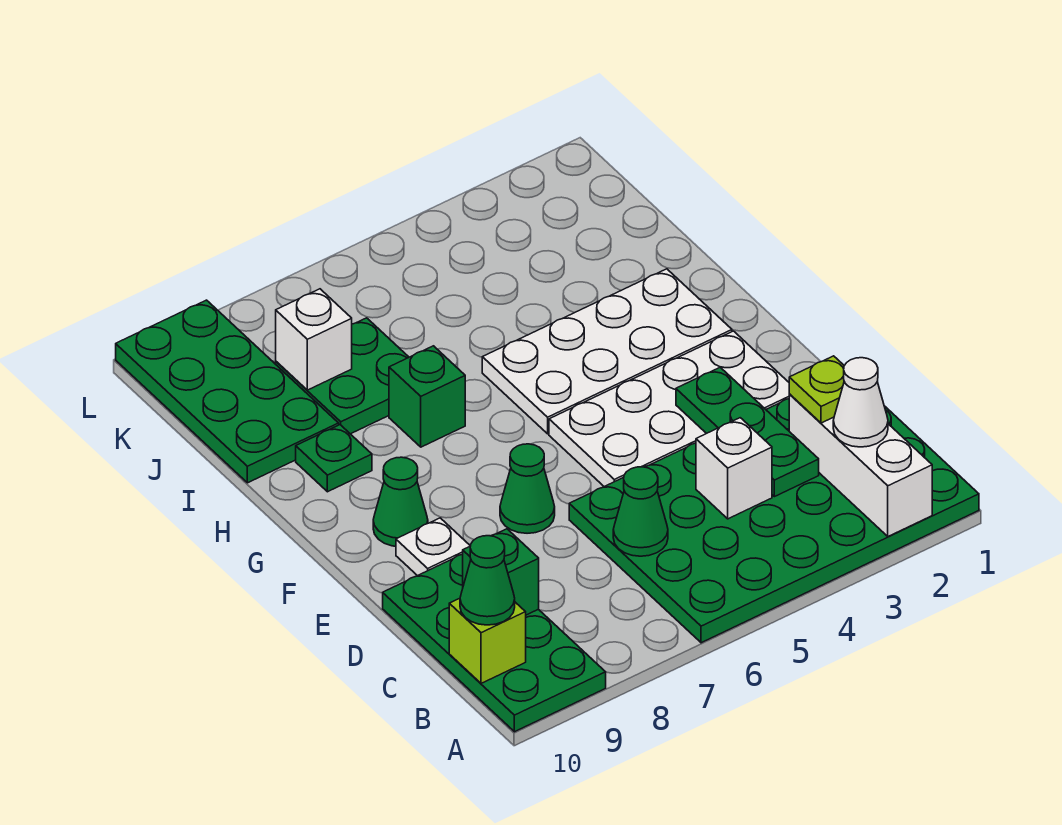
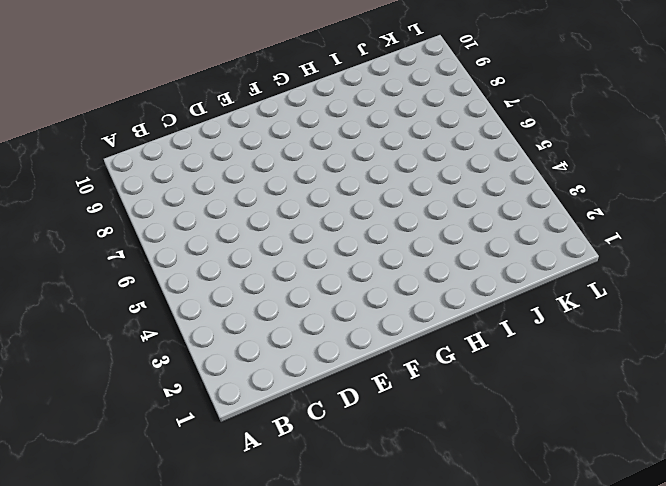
none -> green 4x6 plate [569,399,979,643]
none -> green 2x4 plate [383,554,606,732]
none -> white 2x4 plate [549,331,789,487]

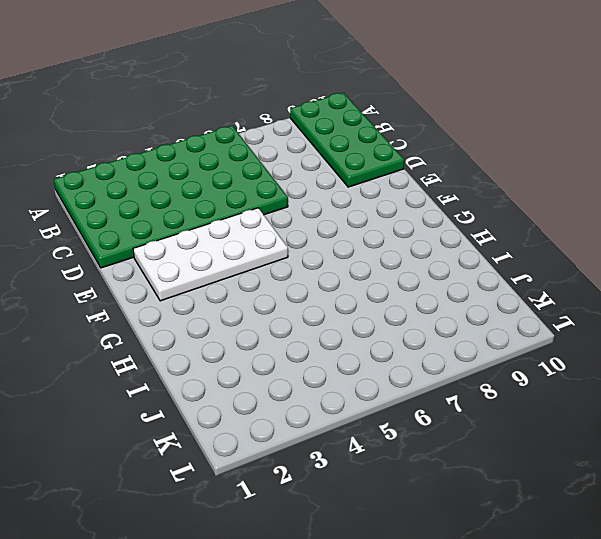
none -> green 1x1 cone [500,444,555,533]
none -> white 1x1 plate [396,518,470,576]
none -> green 1x1 cone [373,457,428,546]

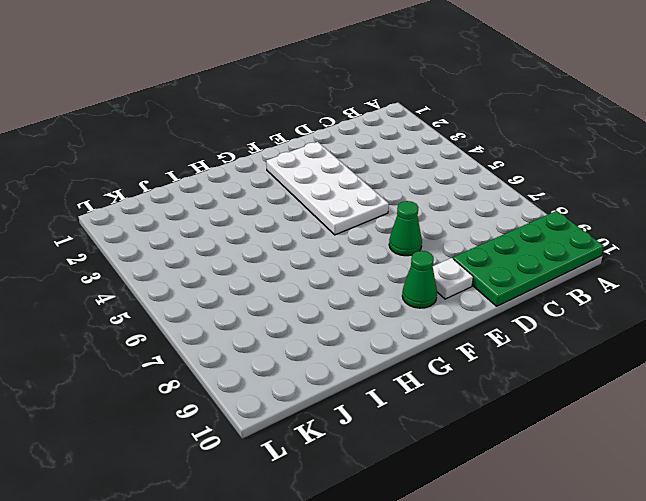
none -> green 4x6 plate [569,399,979,643]
none -> white 2x4 plate [482,269,732,434]
none -> green 1x1 brick [389,346,465,447]

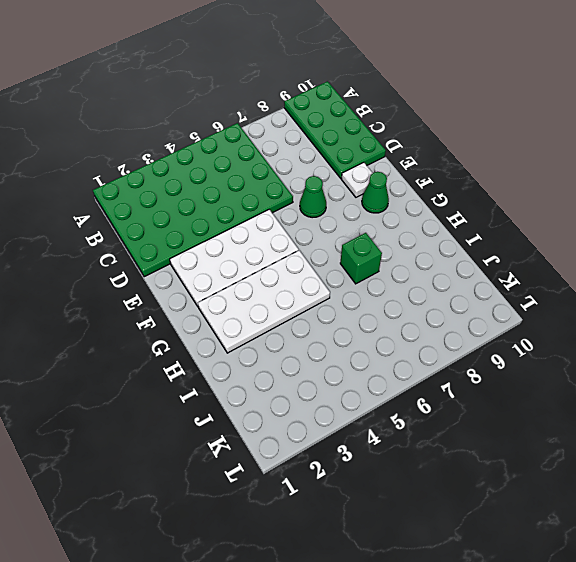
none -> green 1x1 plate [296,425,372,492]
none -> green 2x2 plate [276,318,409,434]
none -> green 2x4 plate [116,300,339,483]

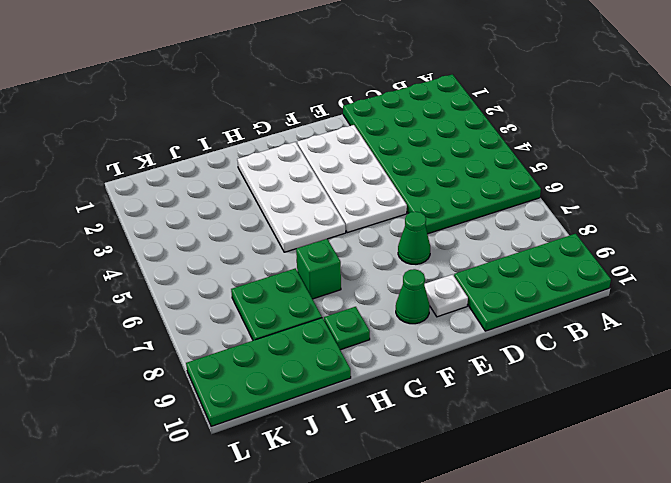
none -> white 1x3 brick [789,394,932,536]
none -> lime 1x1 brick [449,598,526,683]
none -> green 1x3 plate [676,367,819,497]

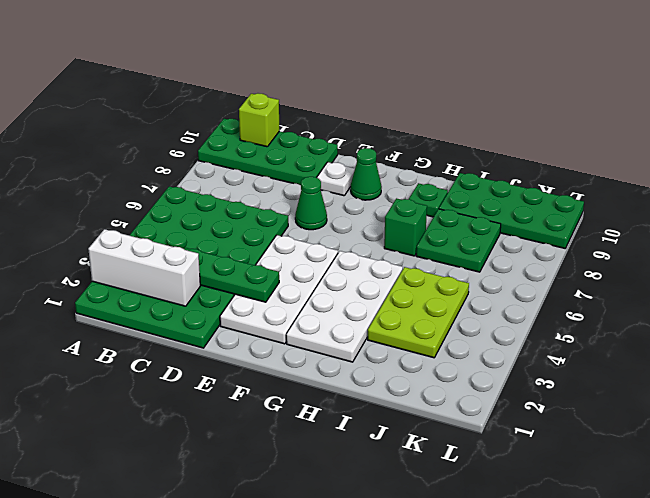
lime 2x3 plate [368,267,469,358] -> none
none -> white 1x1 brick [696,418,772,519]
none -> green 1x1 cone [613,467,668,556]
none -> green 1x1 brick [463,529,539,615]

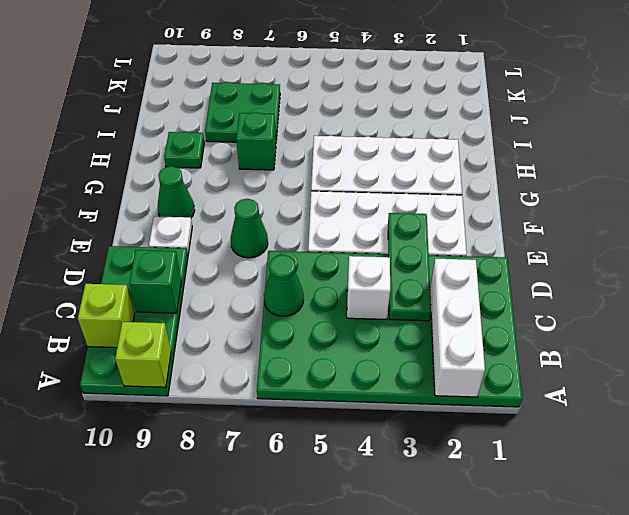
lime 1x1 brick [115,322,171,387] -> none
none -> green 2x4 plate [116,300,339,483]
none -> white 1x1 brick [276,289,352,390]
none -> white 1x1 cone [833,358,888,447]

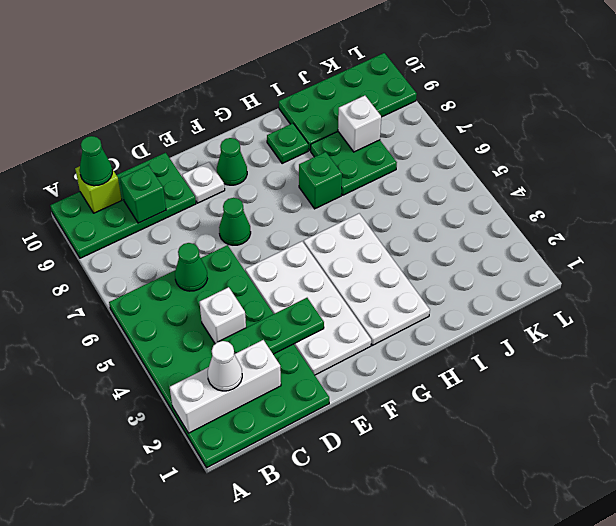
none -> lime 1x1 plate [789,356,844,423]

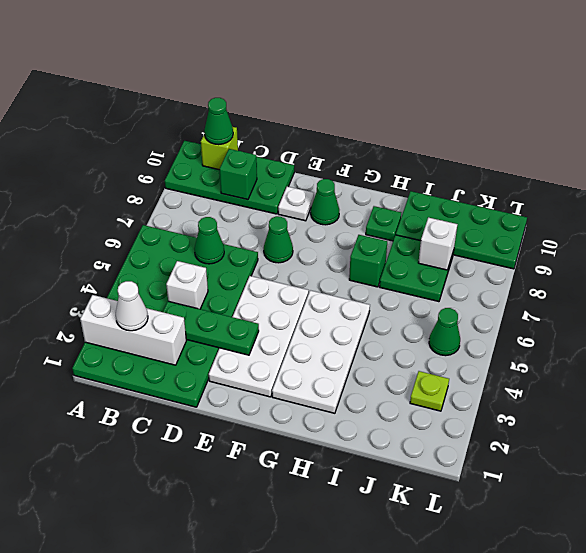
lime 1x1 plate [410,371,449,411] -> lime 1x1 plate moved to [789,356,844,423]
green 1x1 cone [429,308,460,356] -> none

